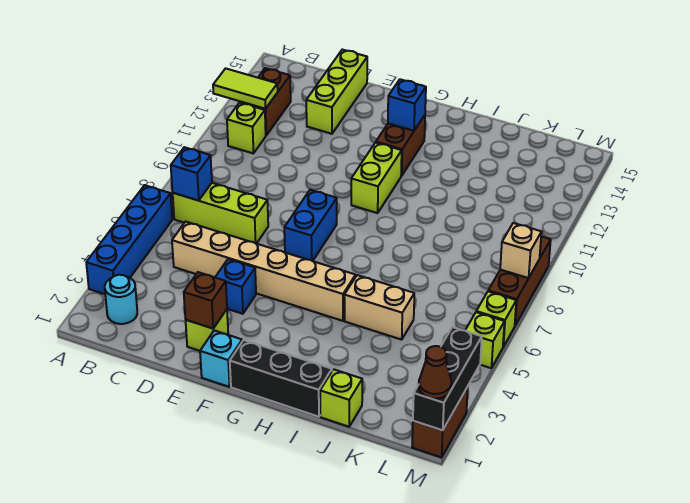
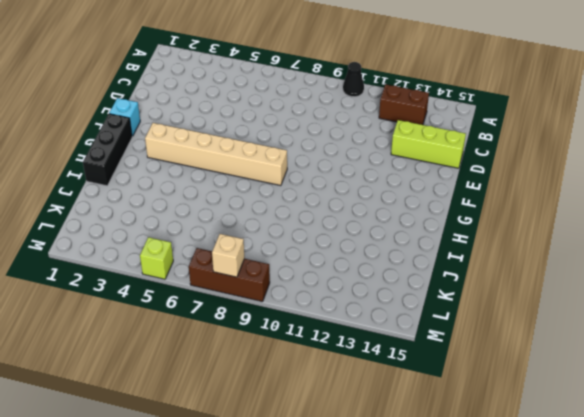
black 1x1 cone [343,62,364,97] -> none
tan 1x6 brick [145,123,287,186] -> tan 1x6 brick turned to [172,222,356,321]
none -> blue 1x4 brick [86,185,172,294]
none -> cyan 1x1 round brick [105,275,137,324]
none -> lime 1x3 brick [173,183,268,244]

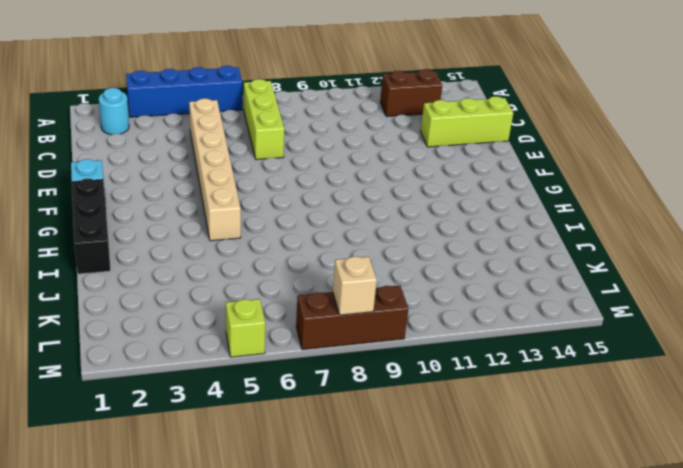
none -> lime 1x1 brick [227,102,266,153]
none -> lime 1x1 brick [186,309,228,351]
none -> blue 1x1 brick [215,259,256,314]

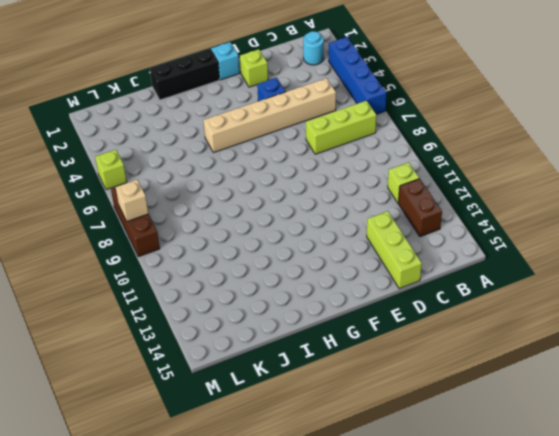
none -> blue 1x2 brick [284,190,337,261]
none -> lime 1x2 brick [351,143,402,213]
none -> brown 1x2 brick [376,115,425,176]

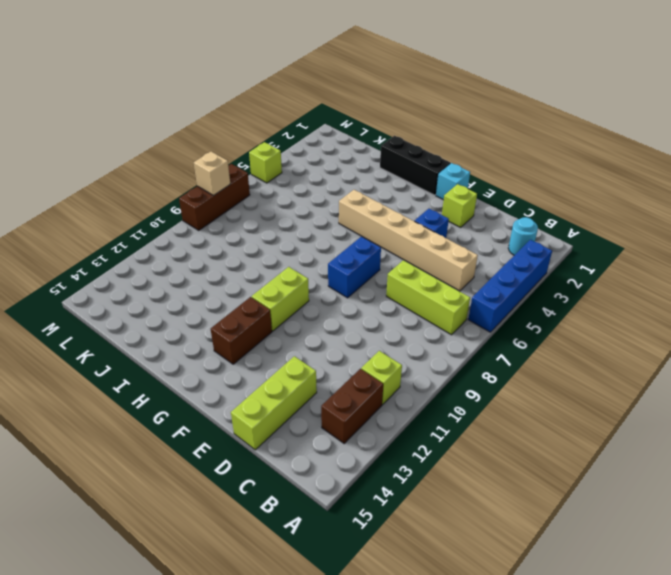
none -> tan 1x2 brick [344,275,414,340]
none -> lime 1x1 brick [320,369,362,427]
none -> brown 1x2 brick [412,387,468,457]

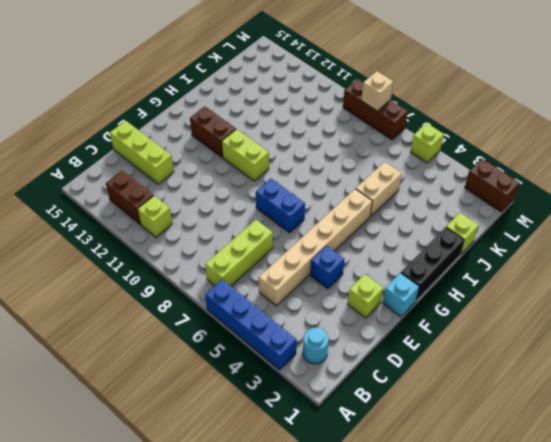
none -> lime 1x1 brick [476,291,516,347]
none -> lime 1x2 tile [213,68,278,109]
none -> blue 1x1 brick [171,147,212,200]

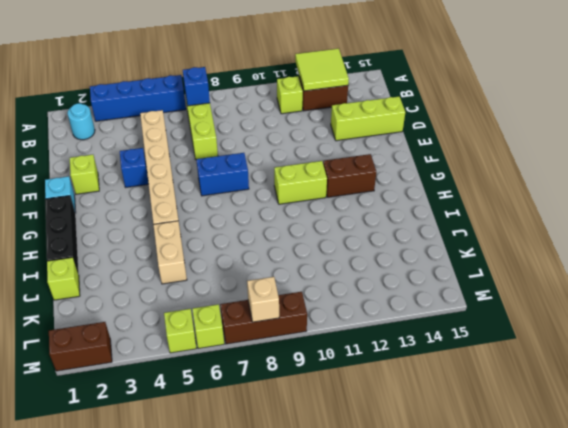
lime 2x2 tile [295,49,349,91] -> lime 1x2 tile [213,68,278,109]
none -> brown 1x1 brick [184,272,227,328]
none -> blue 1x1 brick [388,79,426,131]
none -> black 1x3 brick [413,327,482,430]

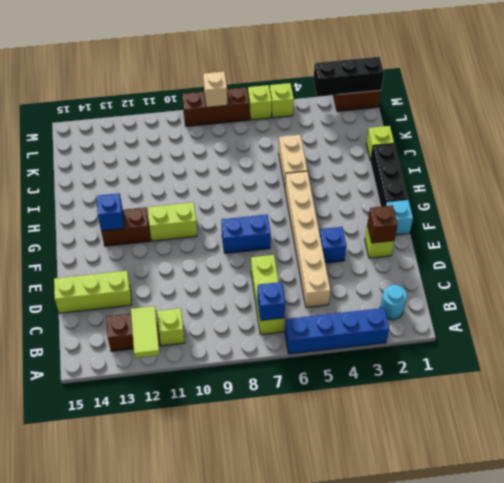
none -> brown 1x1 cone [419,346,452,399]

